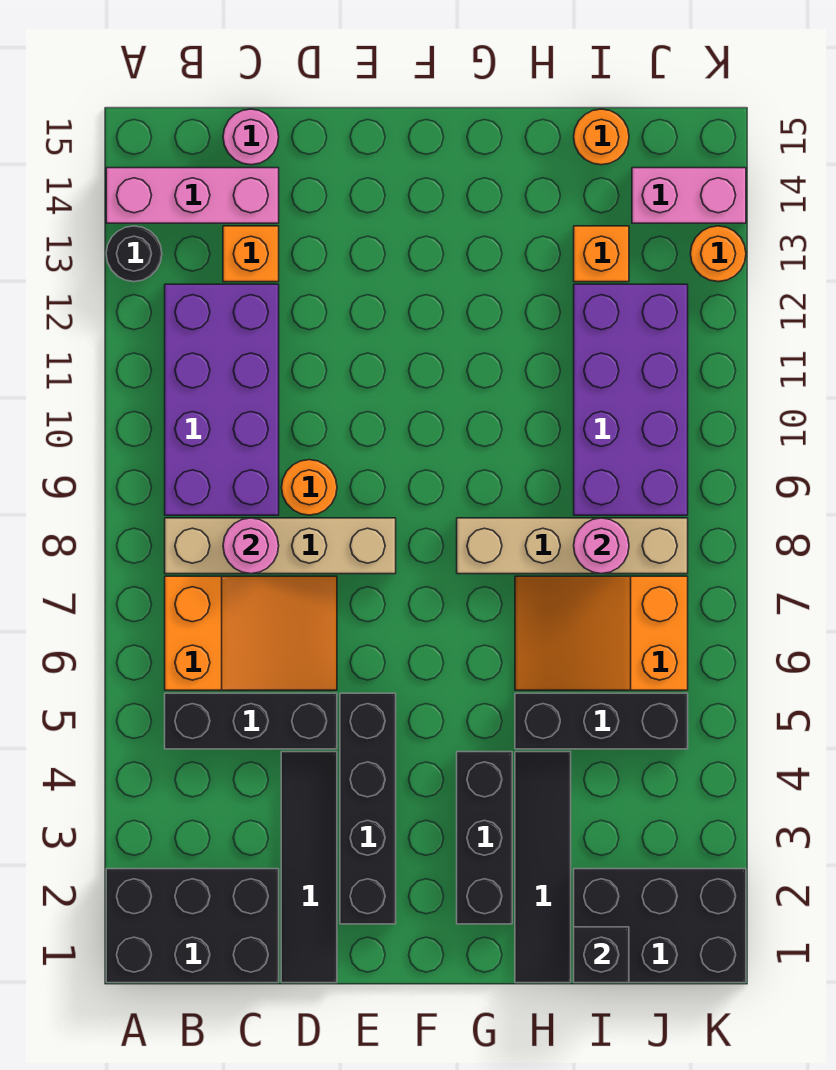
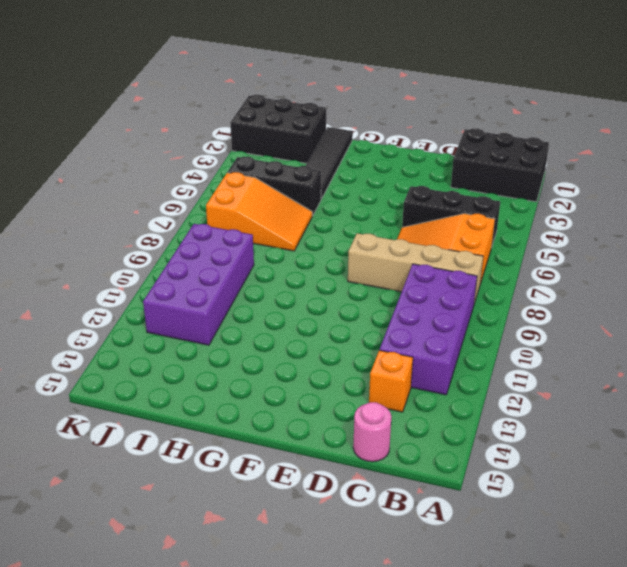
none -> black 1x1 round brick [106,226,162,282]
none -> pink 1x3 brick [106,168,279,223]
none -> black 1x4 tile [281,752,337,983]

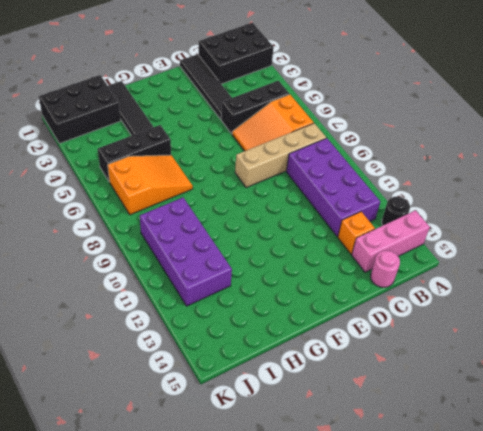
none -> orange 1x1 round brick [282,460,337,515]
none -> black 1x4 brick [340,693,396,924]
none -> black 1x3 brick [457,752,512,924]

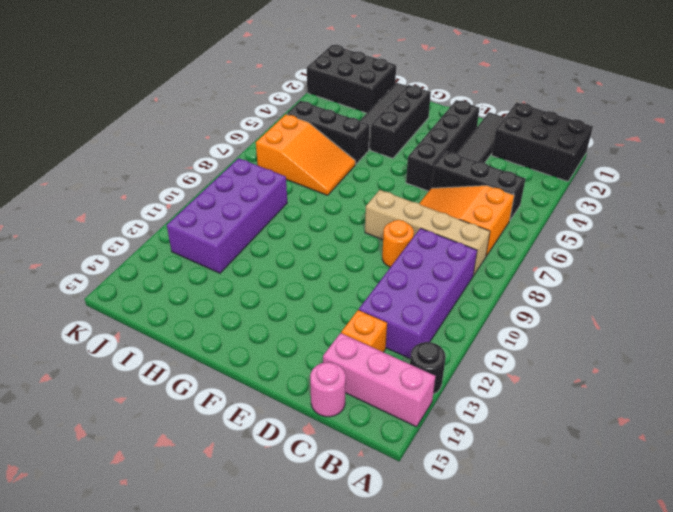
none -> tan 1x4 brick [457,518,688,574]
none -> orange 1x1 brick [574,226,629,282]
none -> orange 1x1 round brick [574,109,629,165]

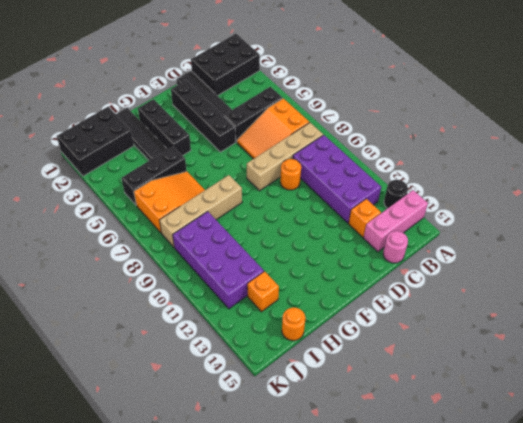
none -> pink 1x2 brick [632,168,746,223]
none -> orange 1x1 round brick [690,226,746,282]
none -> pink 1x1 round brick [223,518,279,574]

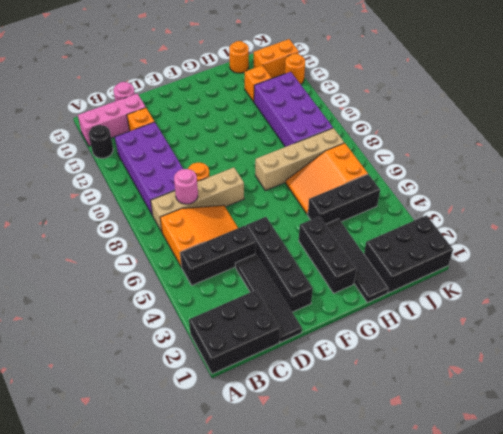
orange 1x2 brick [254,39,299,78] -> pink 1x2 brick [632,168,746,223]
none -> black 1x1 brick [574,927,629,983]
none -> pink 1x1 round brick [574,518,629,574]

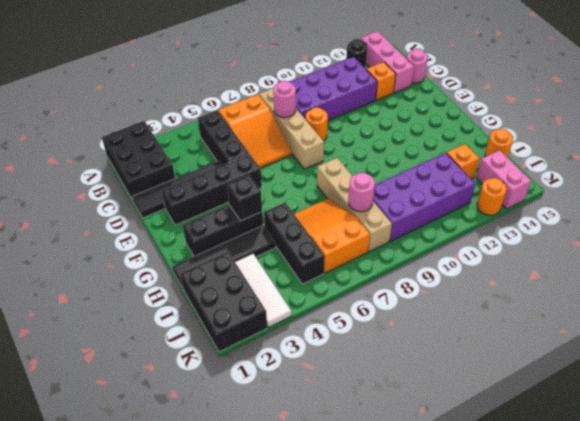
black 1x1 brick [227,175,262,221] -> black 1x1 brick moved to [574,927,629,983]
white 1x3 tile [235,254,291,327] -> none

